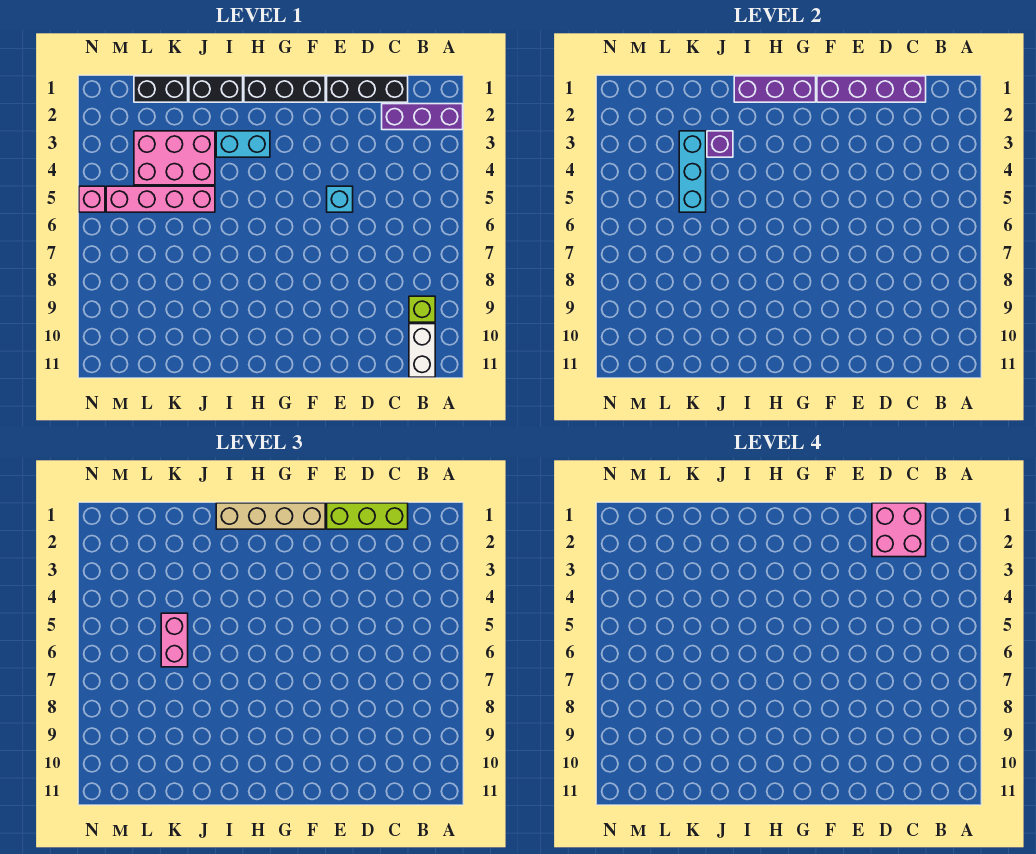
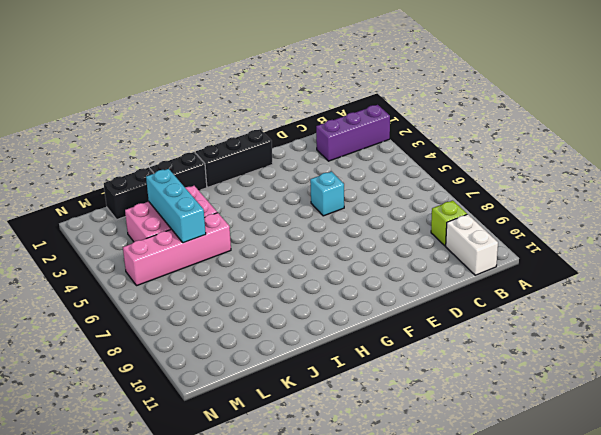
none -> black 1x3 brick [327,76,408,102]
none -> cyan 1x2 brick [216,131,270,157]
none -> pink 1x1 brick [79,186,105,212]

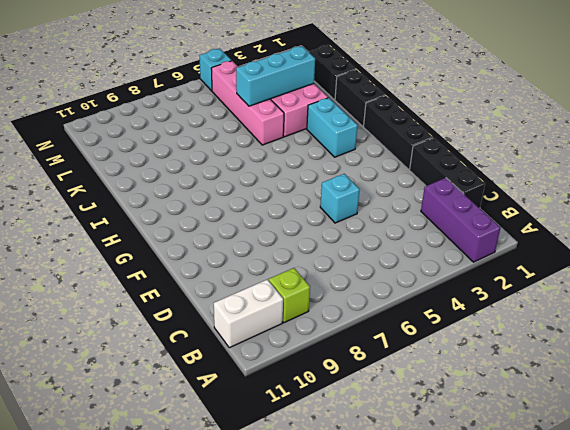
cyan 1x1 brick [199,49,232,91] -> pink 1x1 brick [79,186,105,212]
none -> purple 1x4 brick [817,76,926,102]
none -> purple 1x3 brick [734,76,816,102]
none -> purple 1x1 brick [707,131,733,157]

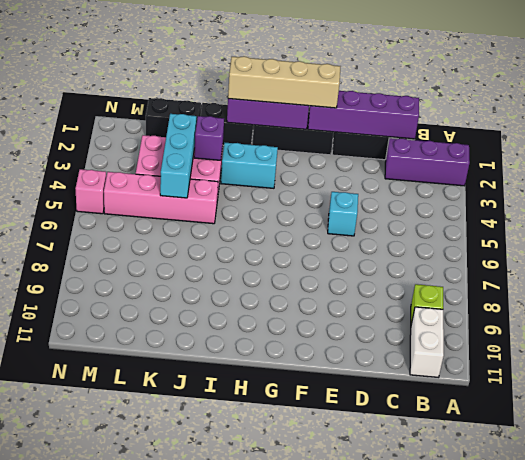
none -> lime 1x3 brick [327,503,408,529]
none -> pink 1x2 brick [161,613,188,667]
none -> pink 2x2 brick [872,503,926,557]

